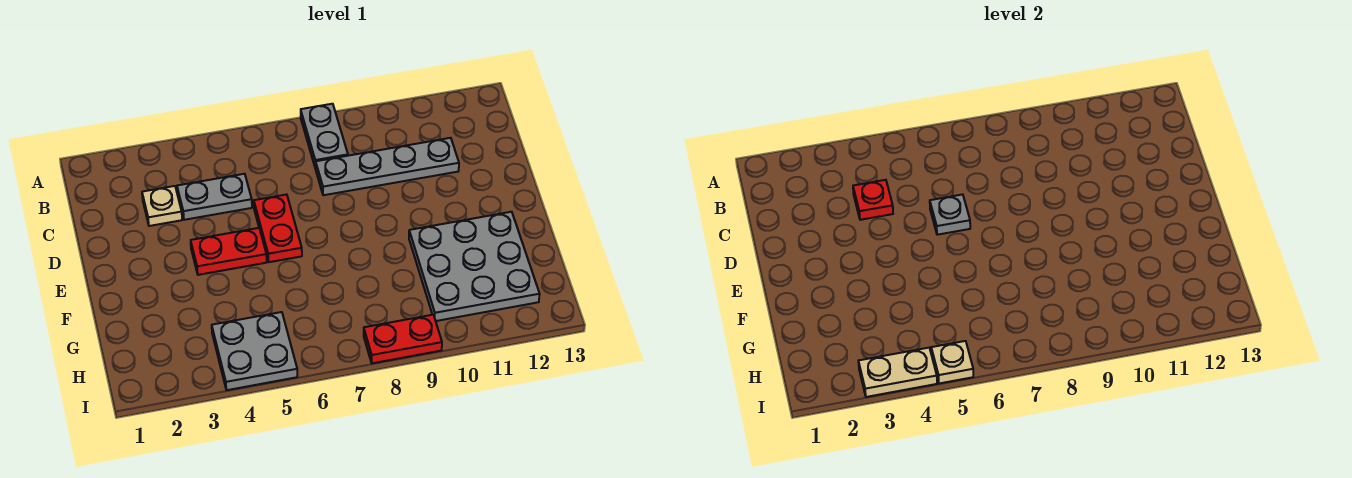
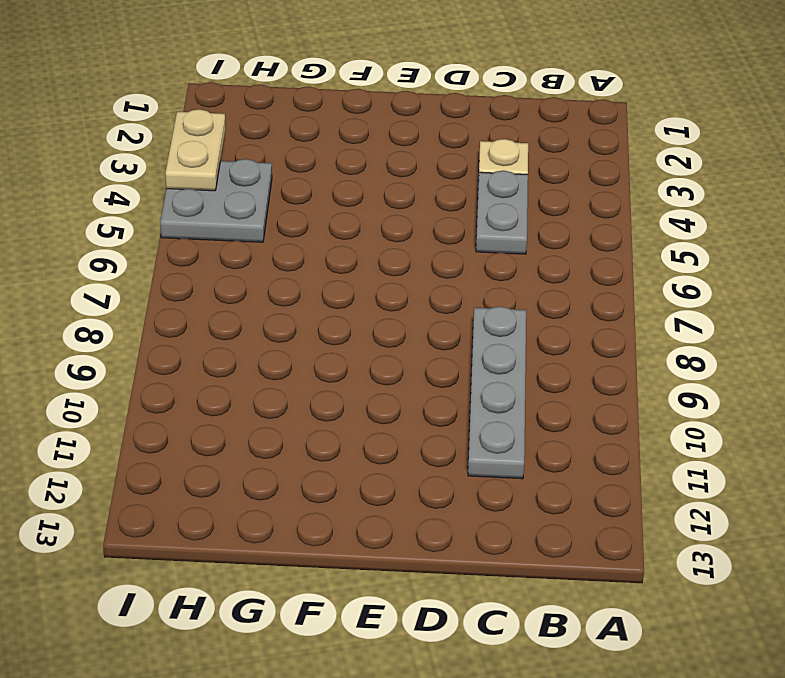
none -> grey 1x2 plate [301,104,348,168]
none -> red 1x2 plate [254,194,302,262]
none -> red 1x2 plate [191,228,267,275]

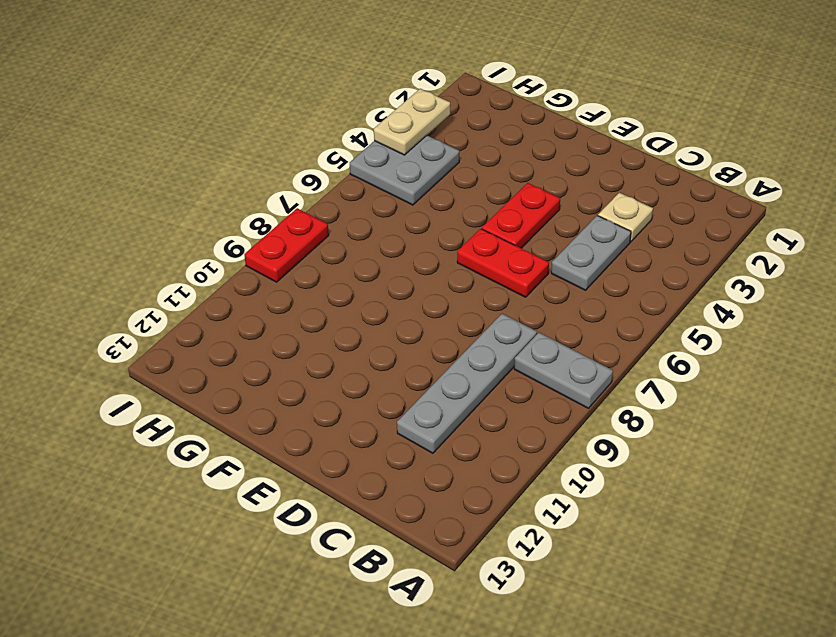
none -> grey 3x3 plate [409,212,540,321]
none -> red 1x1 plate [853,180,893,220]
none -> grey 1x1 plate [930,194,970,235]

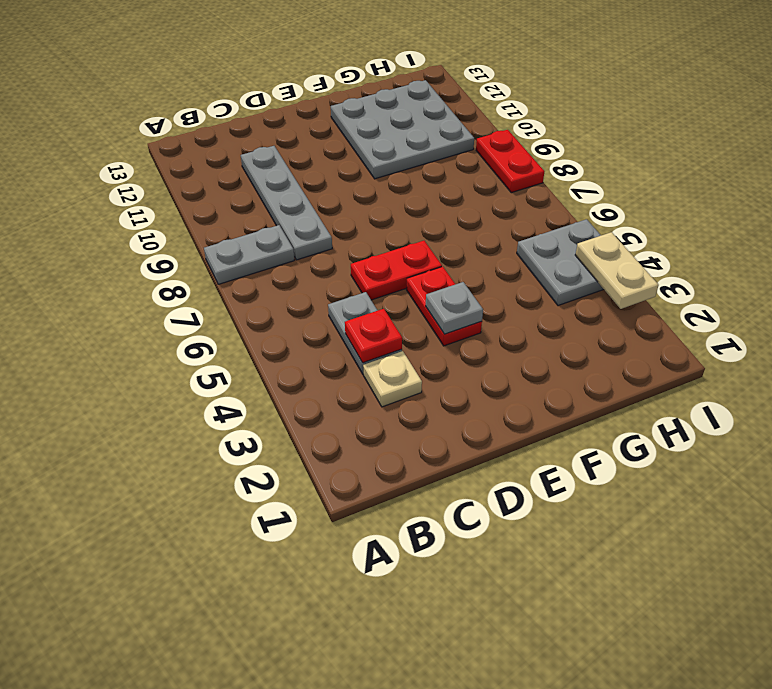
grey 1x1 plate [426,282,483,334] -> grey 1x1 plate moved to [930,194,970,235]
none -> tan 1x1 plate [931,341,973,383]

